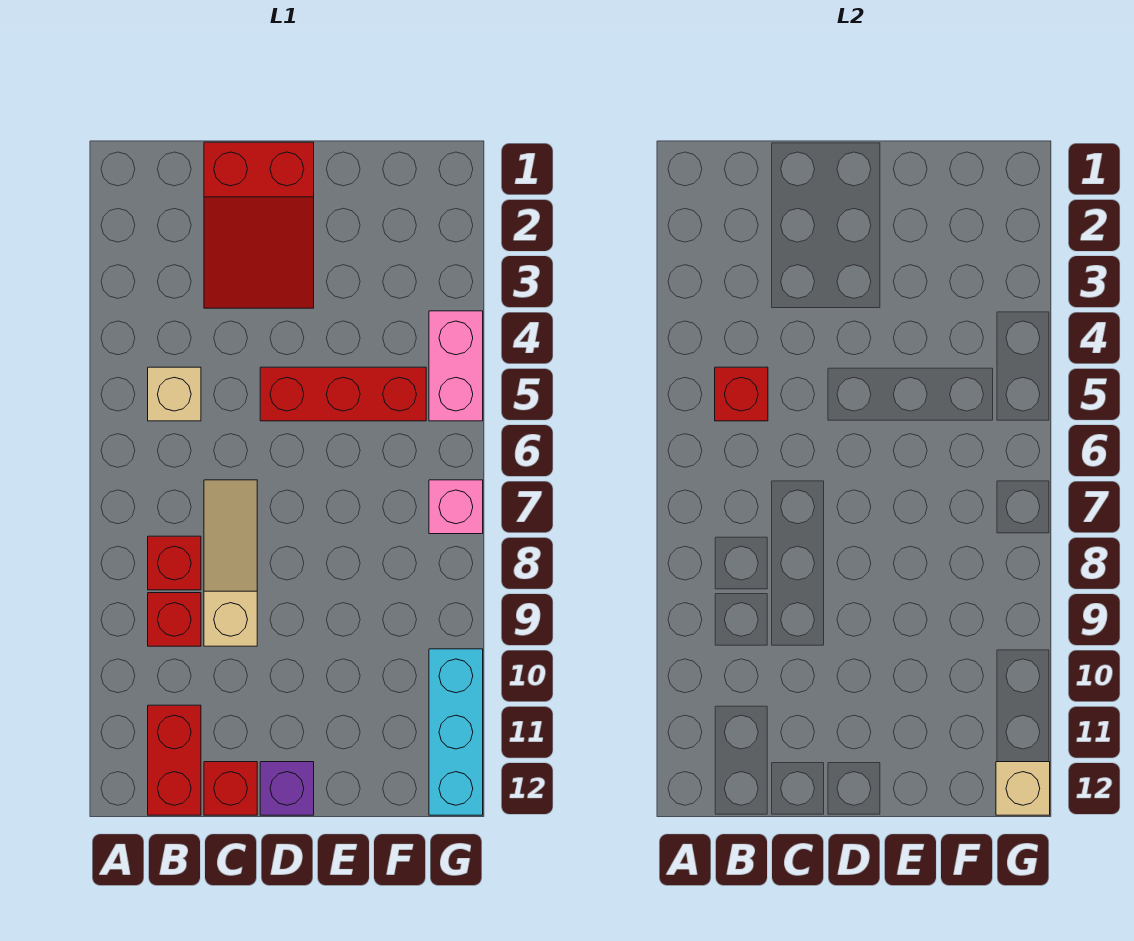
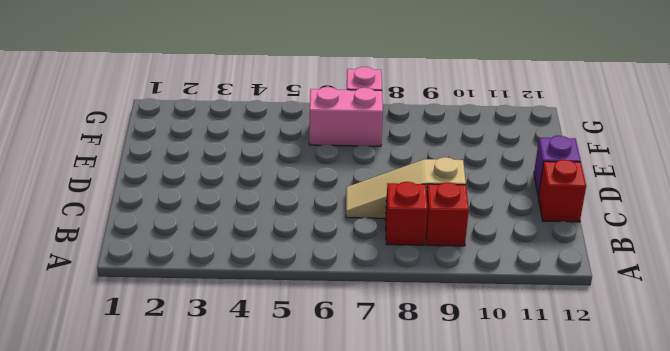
pink 1x2 brick [309,87,383,146] -> pink 1x2 brick moved to [429,311,483,421]
none -> tan 1x1 brick [148,367,201,421]
none -> red 1x2 brick [148,705,201,815]
none -> red 2x3 slope [204,142,314,308]

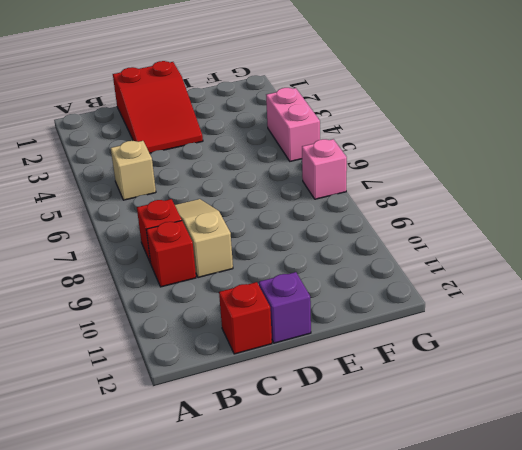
none -> red 1x2 brick [148,705,201,815]
none -> red 1x3 brick [260,367,426,421]
none -> cyan 1x3 brick [429,649,483,815]

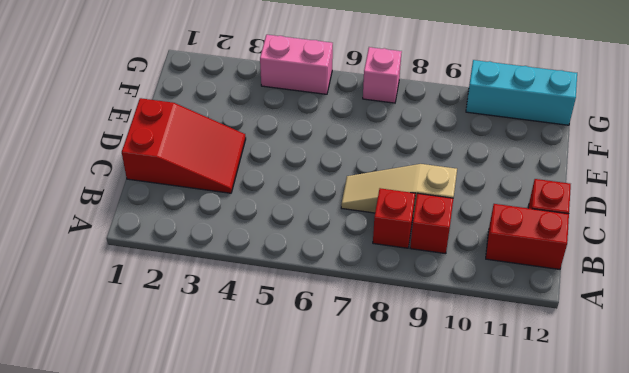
none -> tan 1x1 brick [148,367,201,421]
none -> red 1x3 brick [260,367,426,421]
none -> purple 1x1 brick [260,762,314,815]

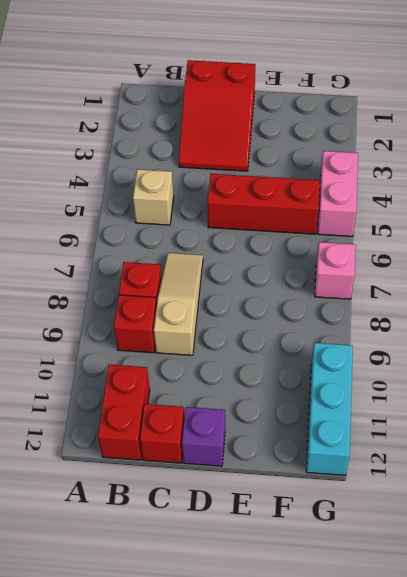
none -> red 1x1 brick [715,367,768,421]
none -> tan 1x1 brick [996,762,1050,815]

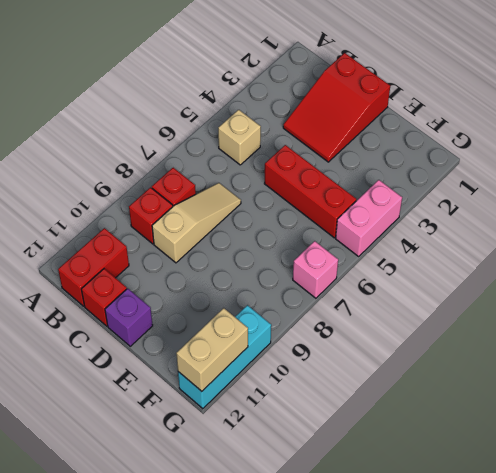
tan 1x2 brick [176,308,248,391] -> tan 1x1 brick [996,762,1050,815]
none -> red 1x1 brick [715,367,768,421]

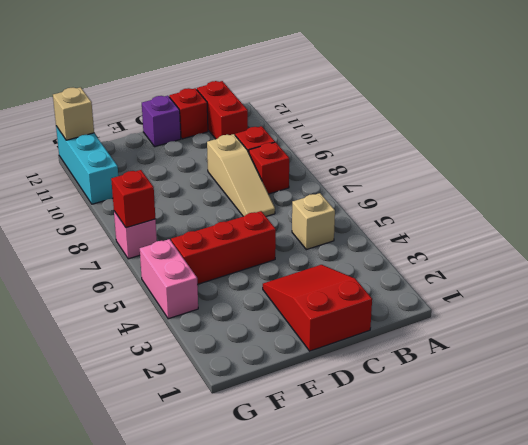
red 1x1 brick [111,170,155,228] -> red 1x1 brick moved to [715,367,768,421]

